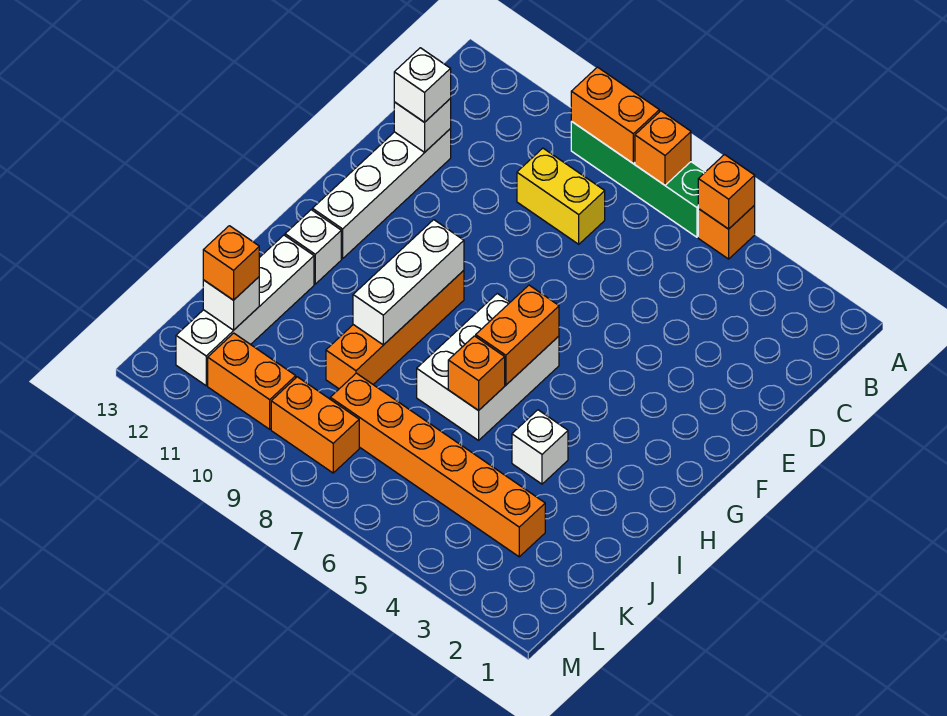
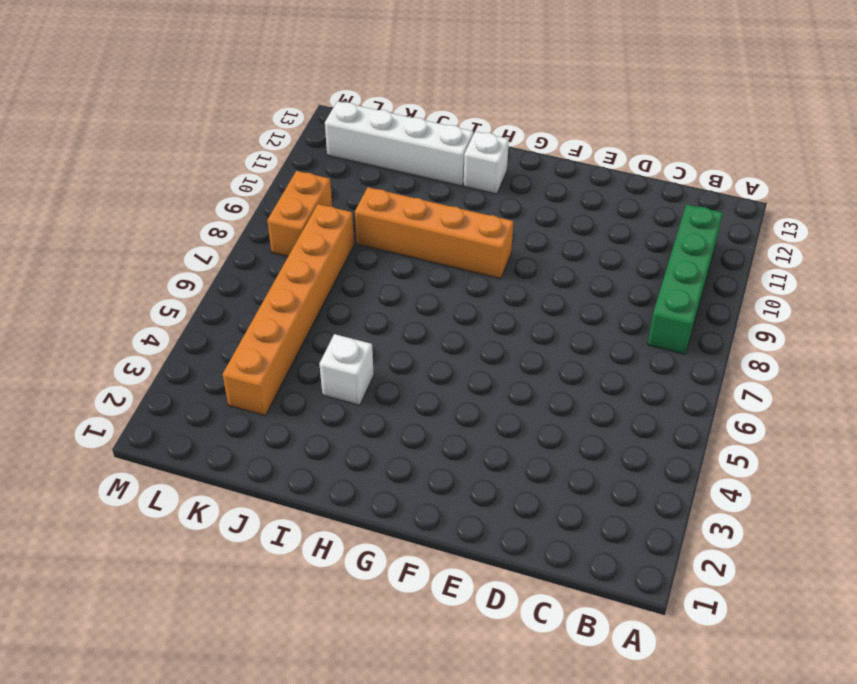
green 1x4 brick [647,204,723,354] -> green 1x4 brick moved to [571,122,706,237]
none -> orange 1x1 brick [698,206,755,259]
none -> yellow 1x2 brick [517,148,605,244]
none -> white 1x4 brick [312,129,451,259]

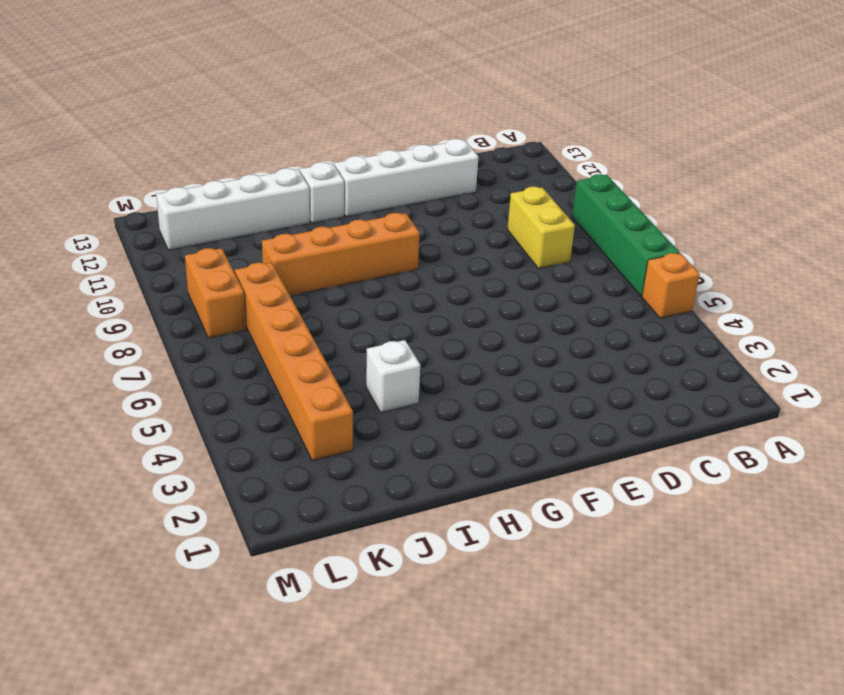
none -> white 2x3 brick [417,293,559,440]
none -> orange 1x2 brick [208,333,296,429]
none -> orange 1x1 brick [698,155,755,229]

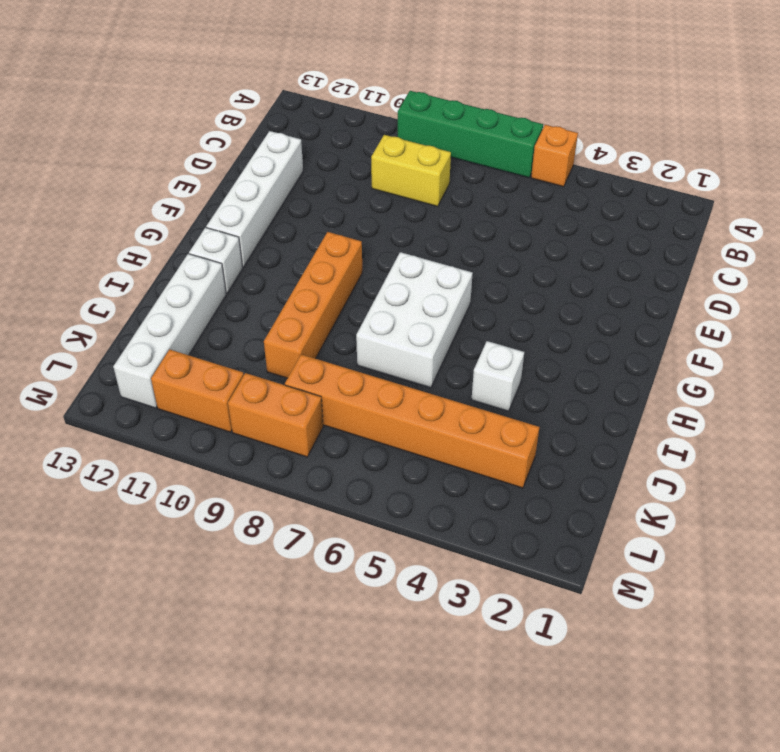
none -> orange 1x1 brick [698,155,755,229]
none -> orange 1x1 brick [635,111,691,185]
none -> orange 1x2 brick [571,67,659,163]

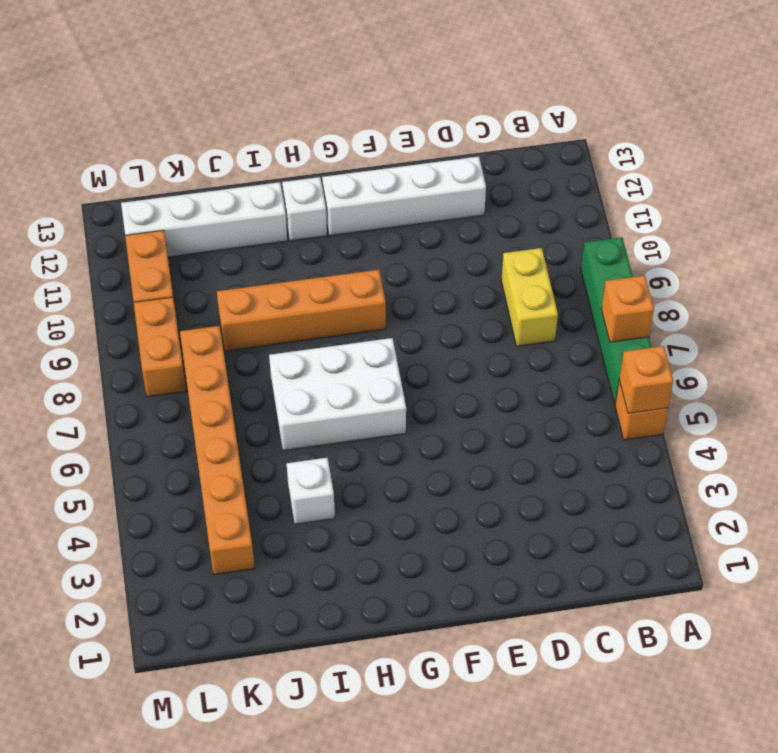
none -> orange 1x2 brick [571,67,659,163]
none -> white 1x1 brick [394,99,451,152]
none -> orange 1x2 brick [476,285,559,385]

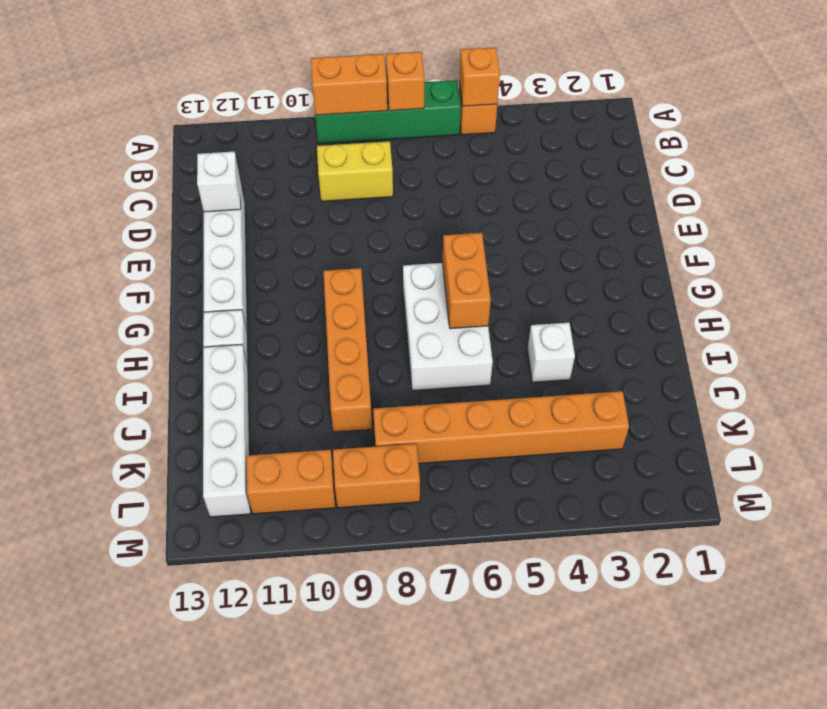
none -> white 1x3 brick [353,220,464,345]
none -> orange 1x1 brick [448,336,505,411]
none -> white 1x1 brick [203,277,259,330]

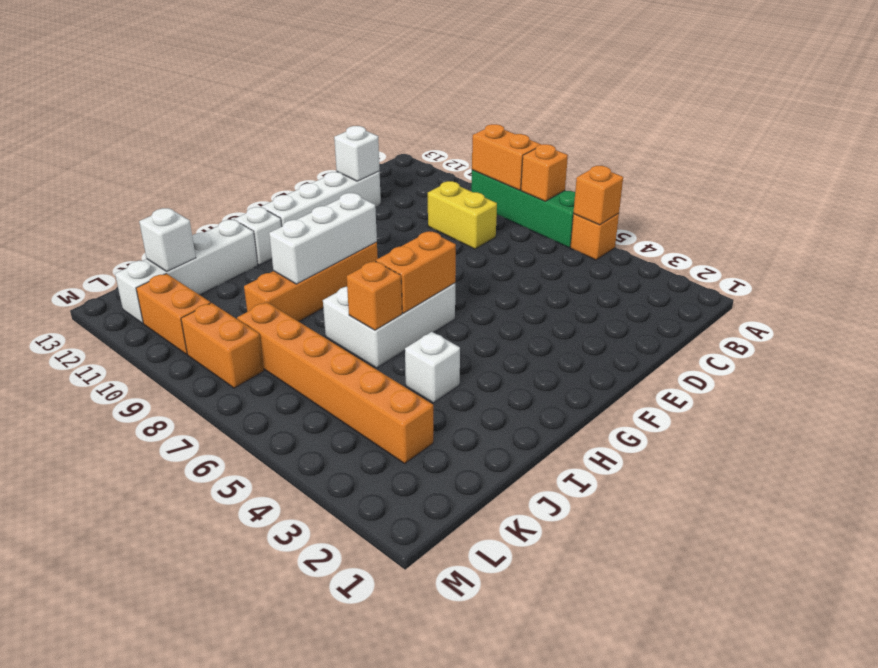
none -> white 1x1 brick [394,48,451,122]
none -> orange 1x1 brick [203,226,259,300]

